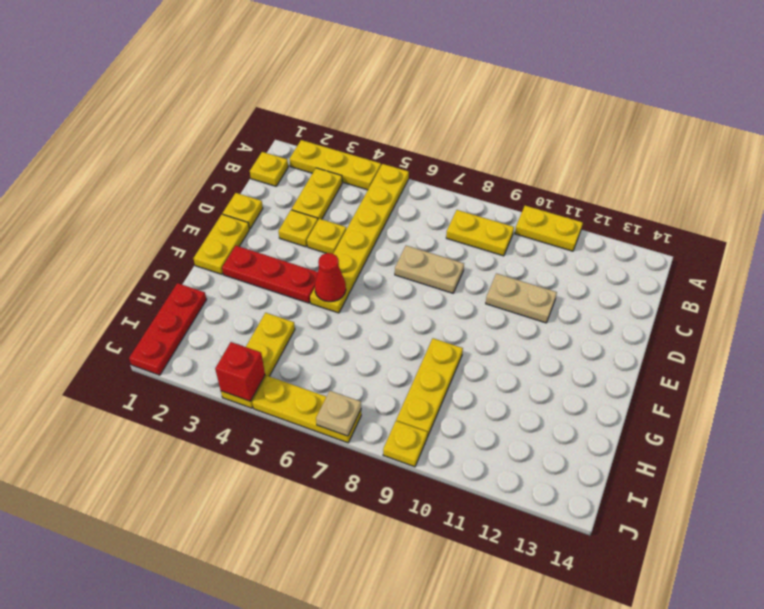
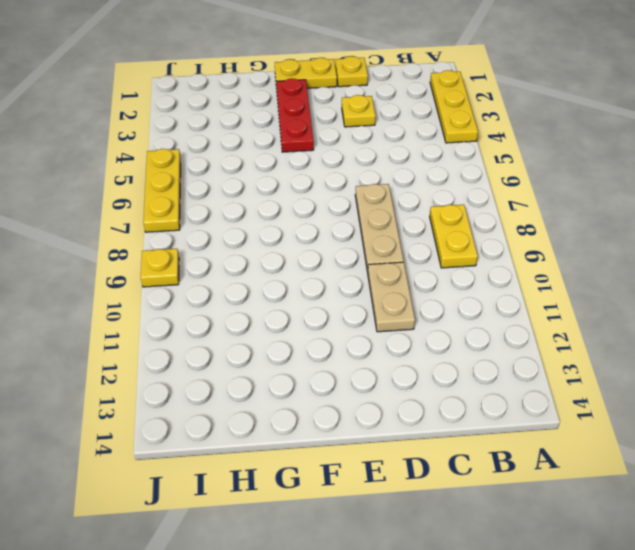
tan 1x3 plate [355,184,404,272] -> tan 1x2 plate [395,246,464,293]
none -> yellow 1x6 plate [310,164,409,313]
none -> yellow 1x2 plate [515,206,583,251]
none -> yellow 1x1 plate [250,152,288,186]

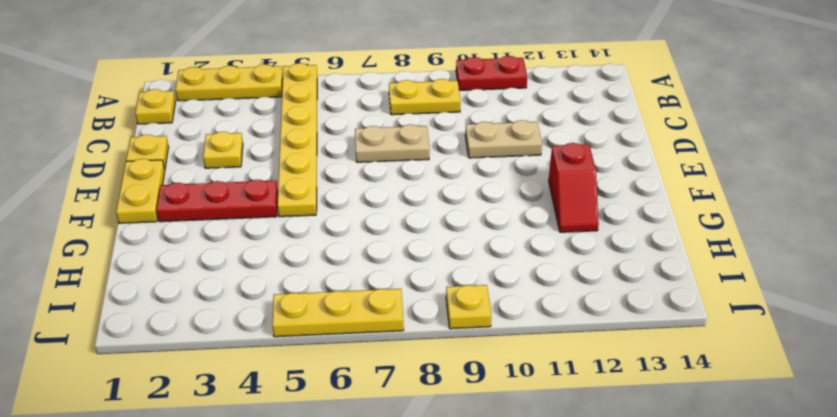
red 1x2 plate [456,56,527,90] -> yellow 1x2 plate [515,206,583,251]
red 1x2 slope [549,143,599,232] -> none
none -> yellow 1x2 plate [292,168,342,219]
none -> yellow 1x1 plate [307,219,346,254]
none -> yellow 1x3 plate [396,338,463,437]

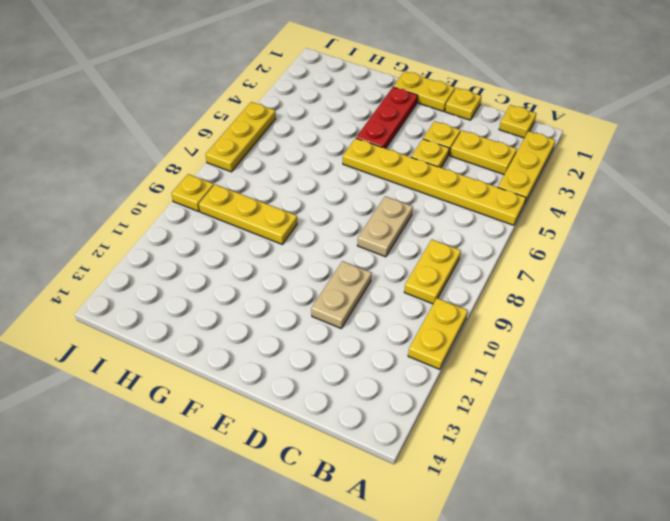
none -> red 1x3 plate [129,283,207,375]
none -> yellow 1x3 plate [221,313,295,408]
none -> red 1x1 cone [315,253,346,302]

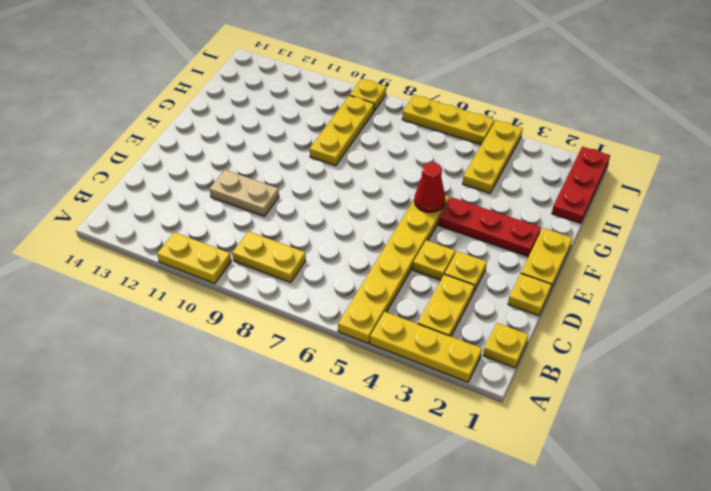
none -> tan 1x2 plate [395,246,464,293]
none -> red 1x1 brick [215,342,265,401]
none -> tan 1x1 plate [316,391,361,436]

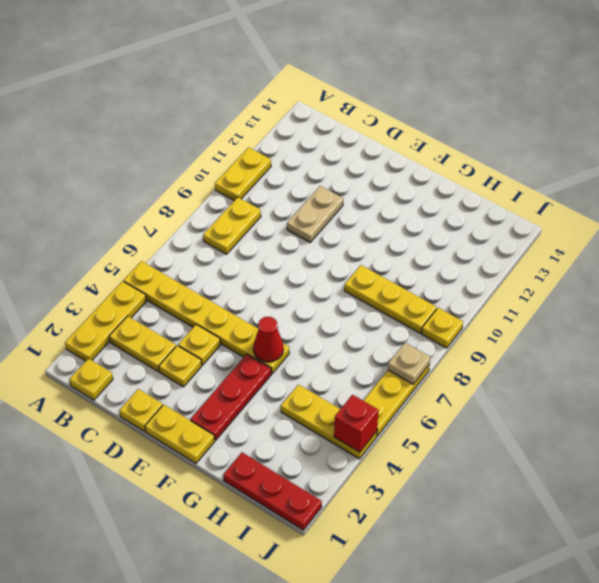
none -> tan 1x2 plate [395,246,464,293]

